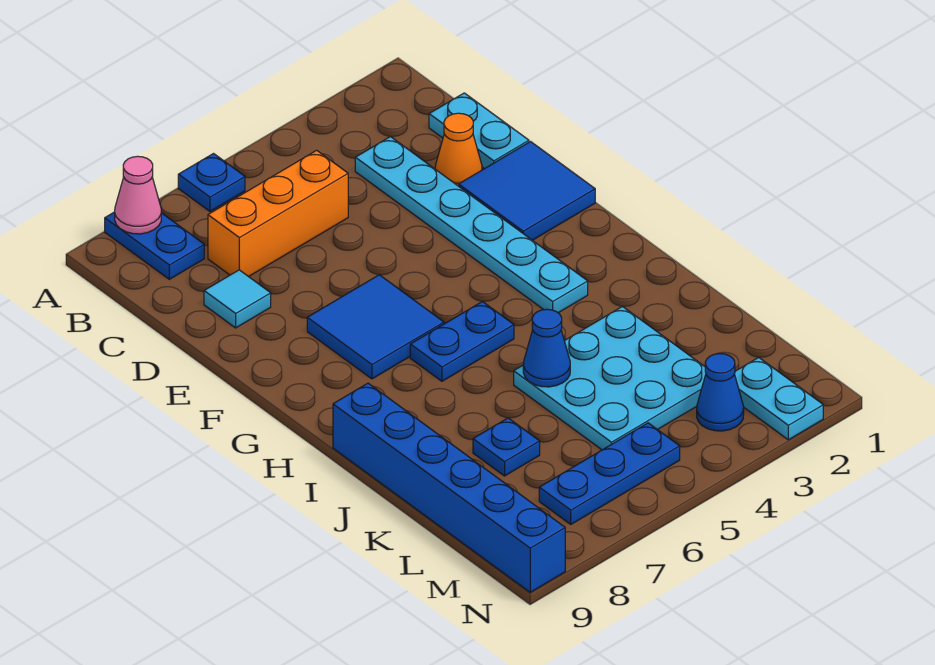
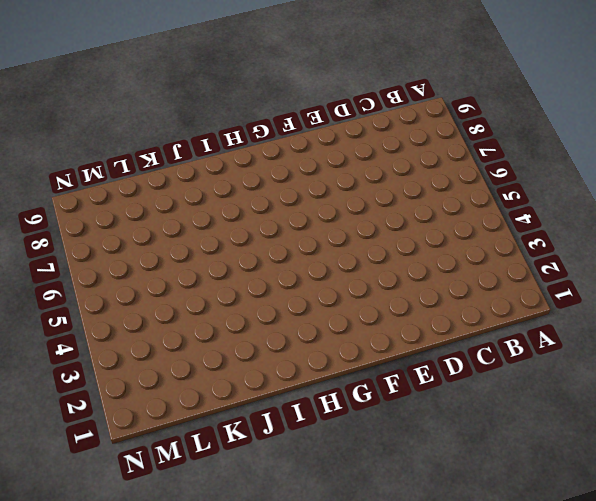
none -> blue 1x1 plate [178,154,245,211]
none -> blue 1x2 plate [105,212,204,279]
none -> cyan 1x2 plate [429,93,529,169]

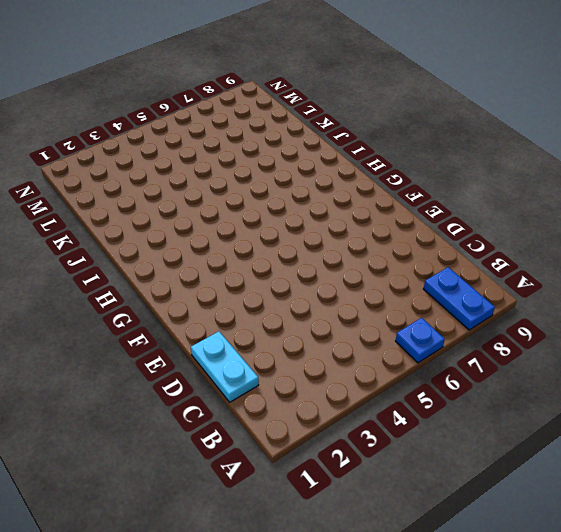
none -> cyan 1x6 plate [355,137,588,313]
none -> orange 1x3 brick [208,150,348,277]
none -> orange 1x1 cone [435,113,482,186]

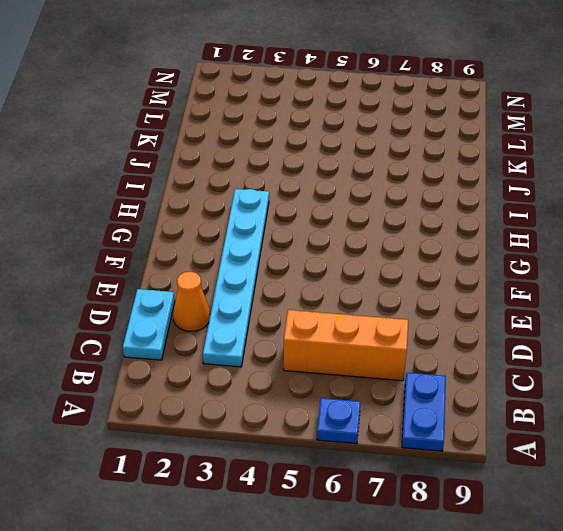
none -> cyan 1x1 tile [204,270,271,328]
none -> blue 2x2 tile [459,142,595,240]
none -> blue 2x2 tile [307,275,444,379]

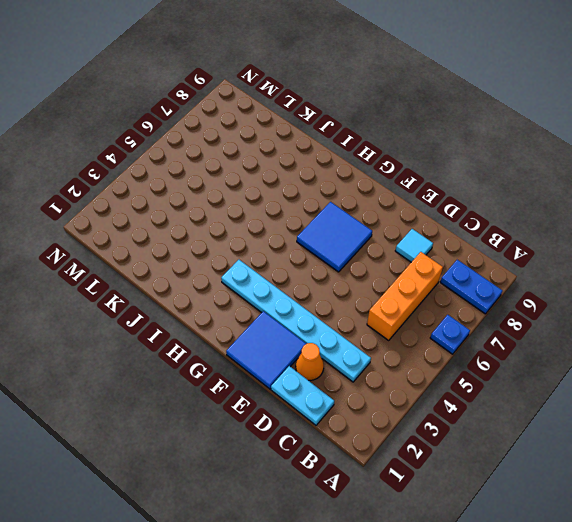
none -> blue 1x2 plate [410,301,514,381]
none -> blue 1x6 brick [333,383,565,592]
none -> cyan 3x3 plate [514,306,706,450]

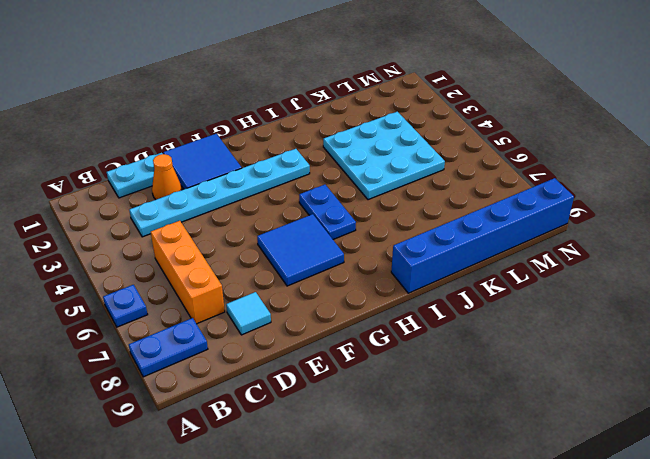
none -> blue 1x1 plate [473,418,540,476]
none -> cyan 1x2 plate [735,357,823,440]
none -> blue 1x1 cone [697,354,744,431]

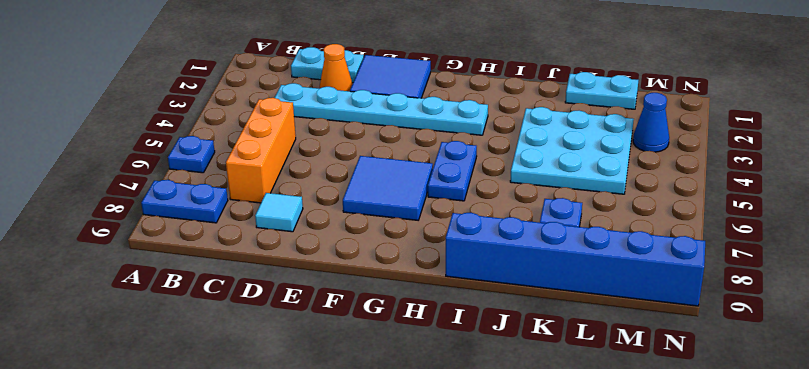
cyan 1x2 plate [565,72,638,109] -> cyan 1x2 plate moved to [735,357,823,440]
none -> blue 1x3 plate [539,423,680,524]
none -> pink 1x1 cone [115,156,161,234]
none -> blue 1x1 cone [523,309,570,387]

